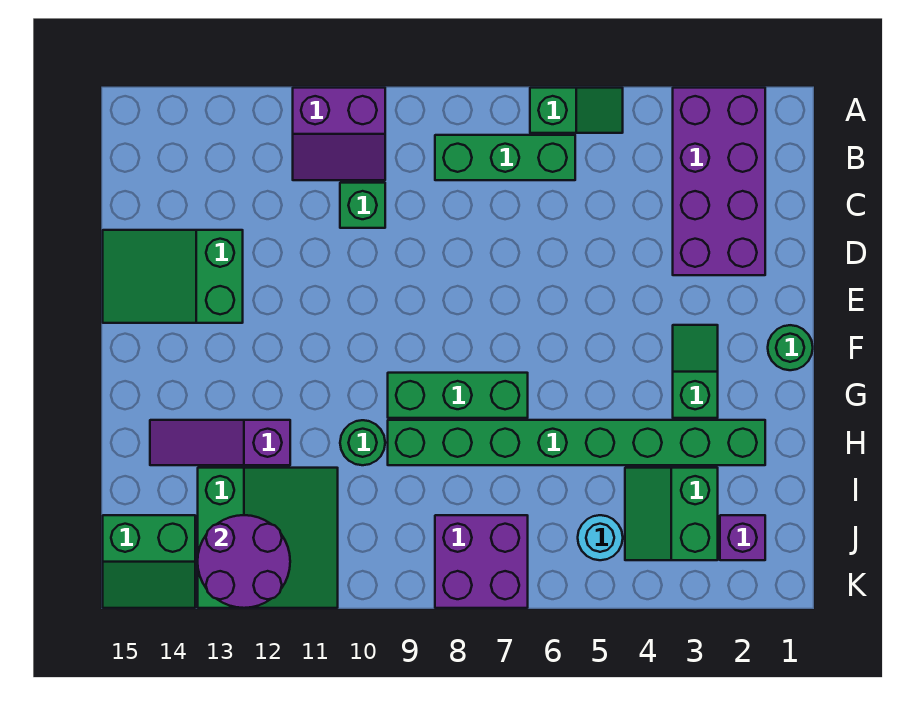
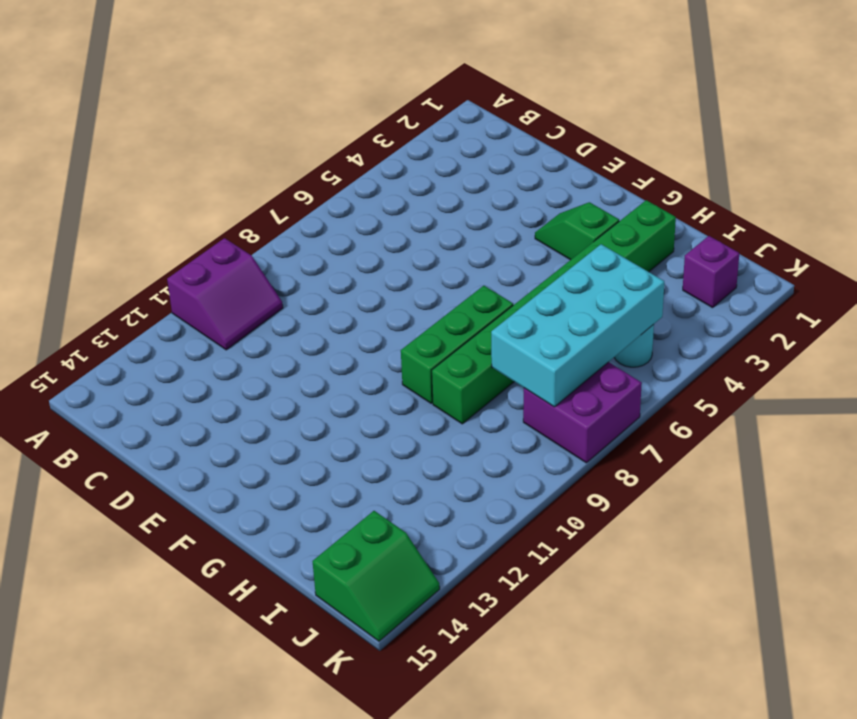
cyan 2x4 brick [491,244,664,407] -> none
none -> purple 2x4 brick [673,88,765,275]
none -> green 1x2 slope [530,88,623,133]
none -> green 1x3 brick [435,135,575,180]

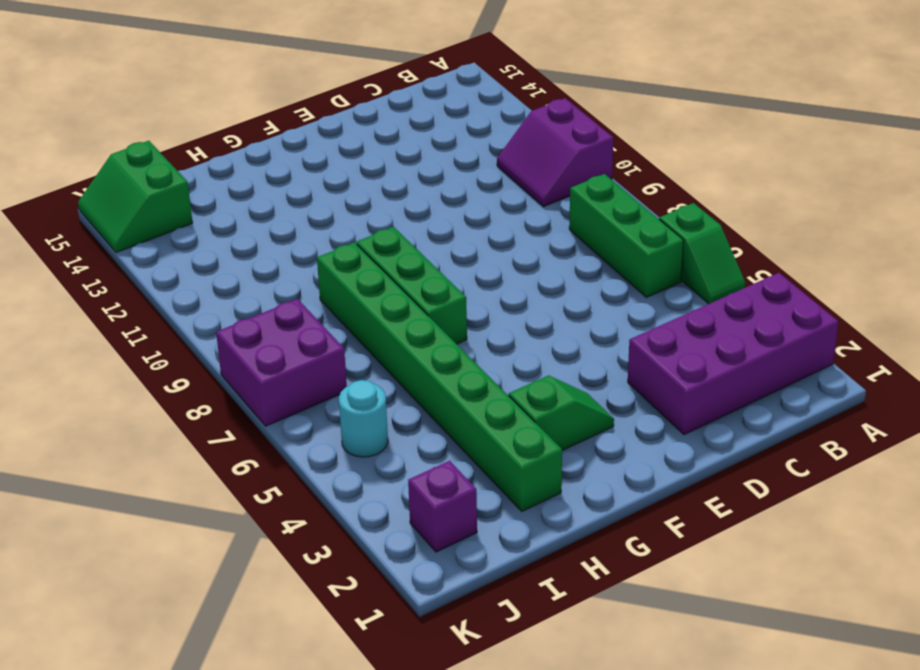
none -> green 1x1 brick [340,183,385,228]
none -> green 2x3 slope [103,230,243,323]
none -> green 1x1 round brick [768,325,813,370]

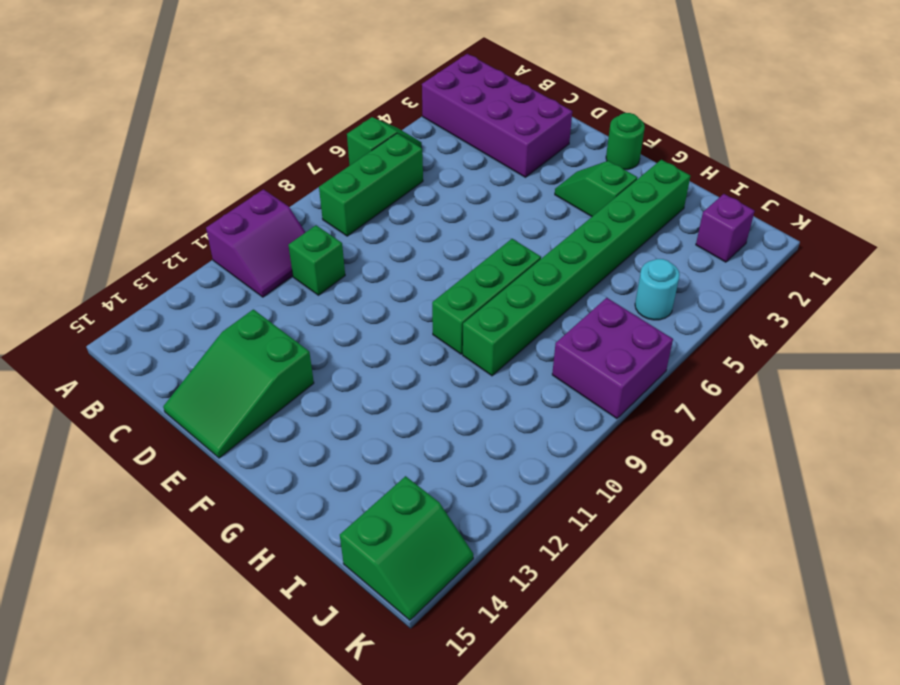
none -> green 1x1 round brick [340,420,385,465]
none -> purple 1x3 slope [150,420,290,465]
none -> green 2x2 slope [625,468,718,560]

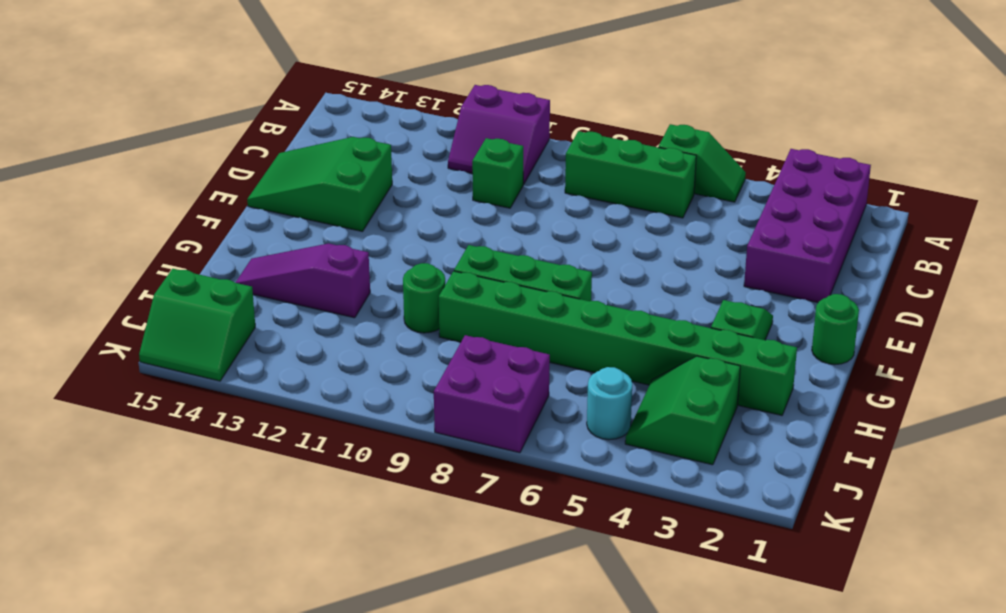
none -> green 3x3 slope [198,468,338,608]
none -> purple 1x1 brick [720,515,765,560]
none -> purple 2x2 round brick [198,515,290,608]

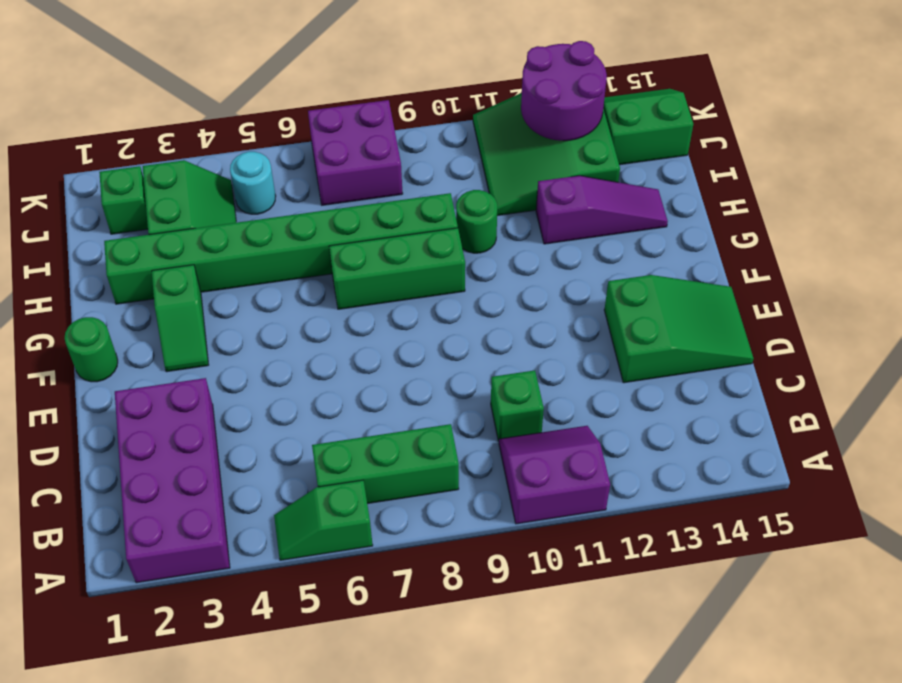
green 1x1 brick [99,166,148,234] -> purple 1x1 brick [720,515,765,560]

